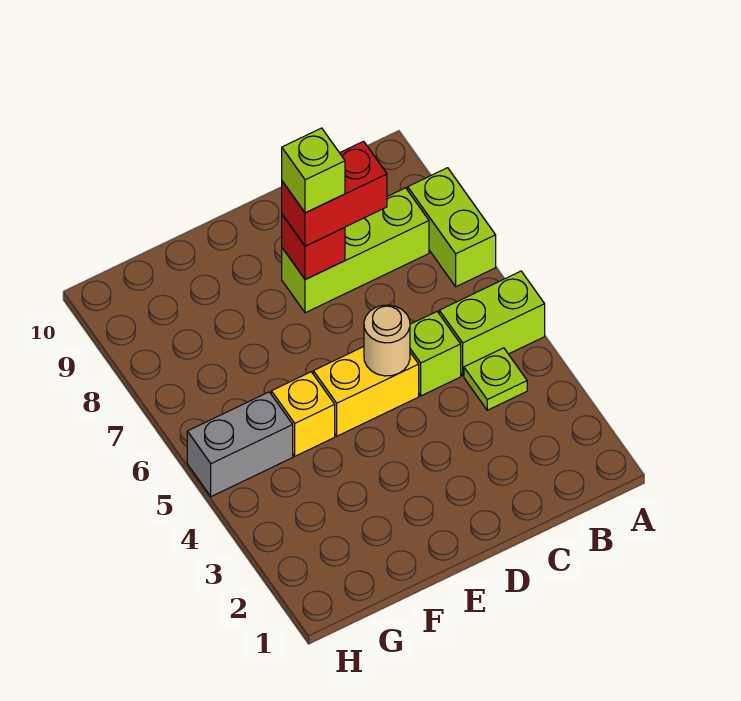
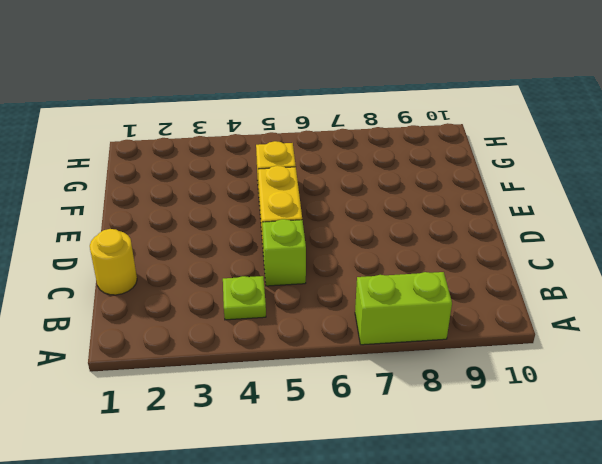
yellow 1x1 round brick [90,229,137,295] -> none
none -> lime 1x2 brick [439,271,545,376]
none -> lime 1x3 brick [282,188,429,313]
none -> grey 1x2 brick [187,392,293,497]

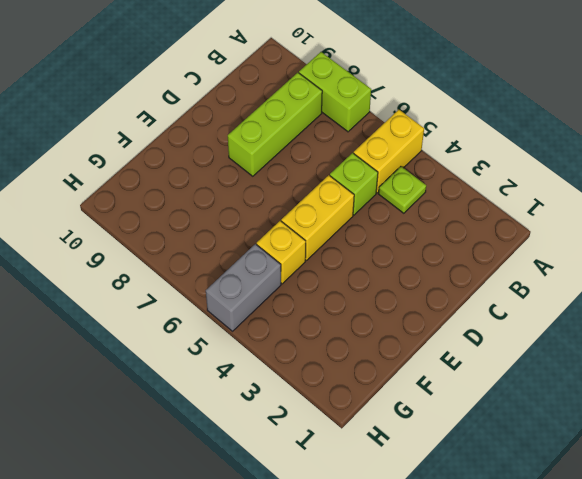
yellow 1x2 brick [354,110,424,193] -> lime 1x2 brick [439,271,545,376]
none -> tan 1x1 round brick [364,305,410,376]
none -> red 1x1 brick [282,215,345,280]
none -> red 1x2 brick [282,141,387,246]

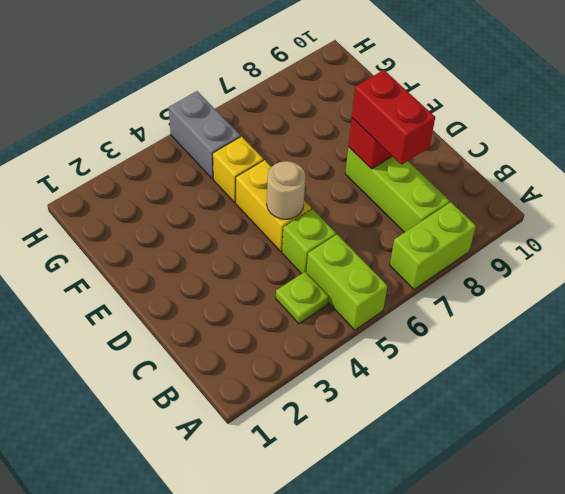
none -> lime 1x1 brick [282,128,345,213]

